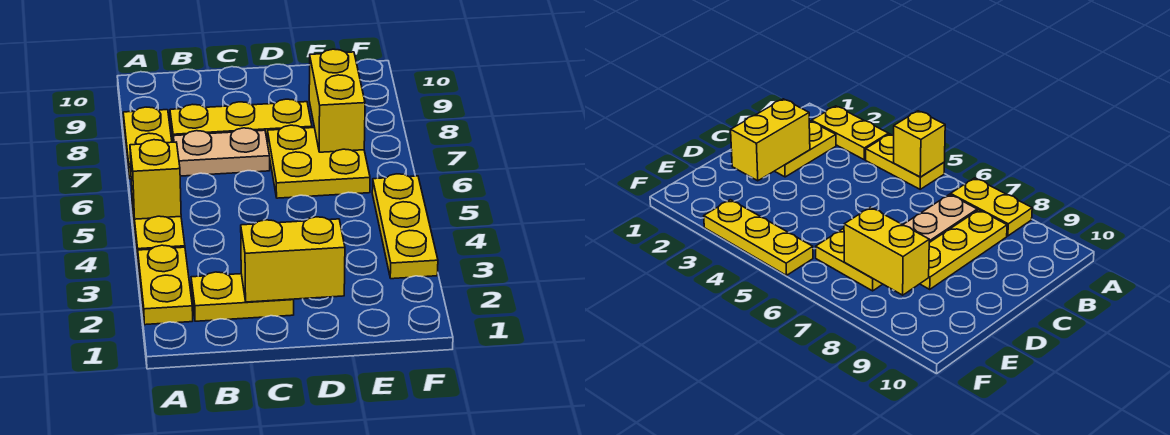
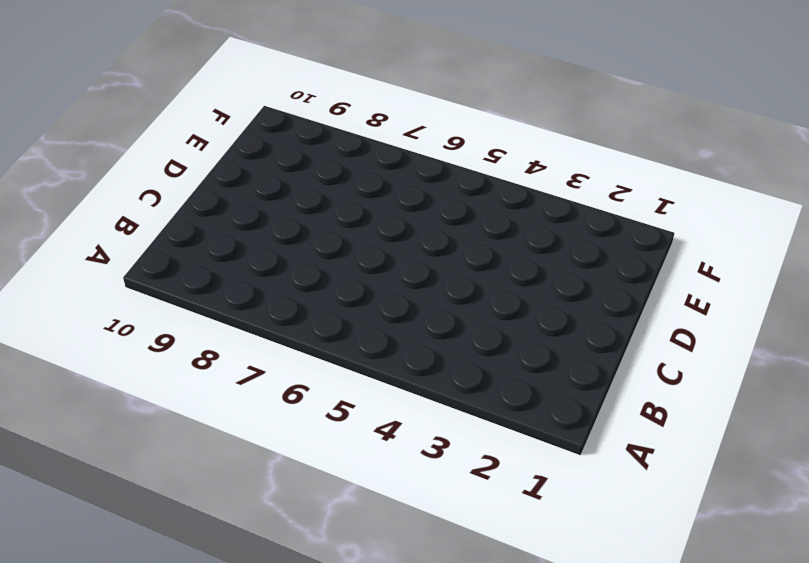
none -> yellow 1x2 plate [138,245,193,325]
none -> yellow 1x2 plate [132,200,185,258]

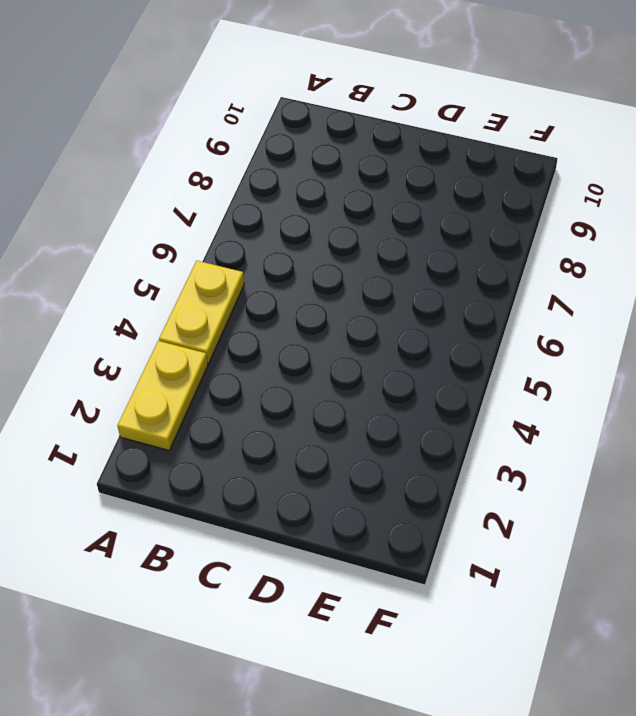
none -> yellow 1x2 plate [123,107,172,179]
none -> yellow 1x2 plate [191,272,294,321]

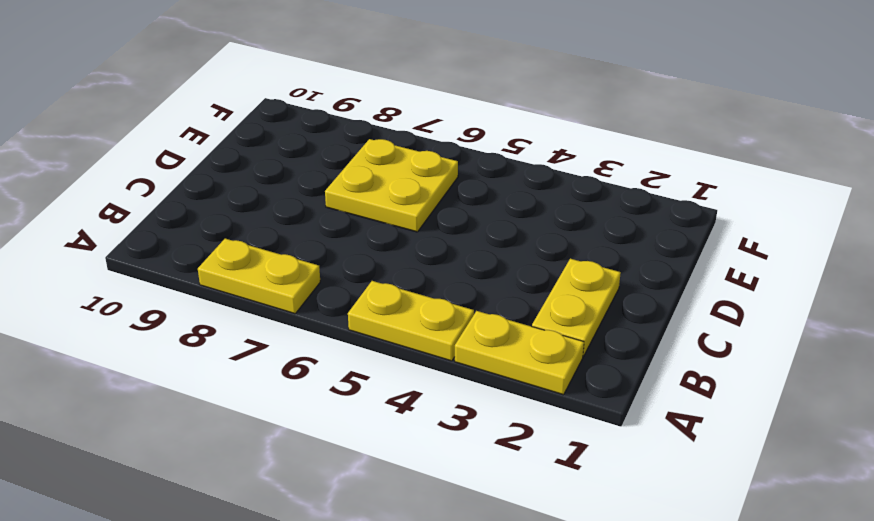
none -> tan 1x2 plate [173,128,270,176]
none -> yellow 1x3 plate [170,99,312,143]

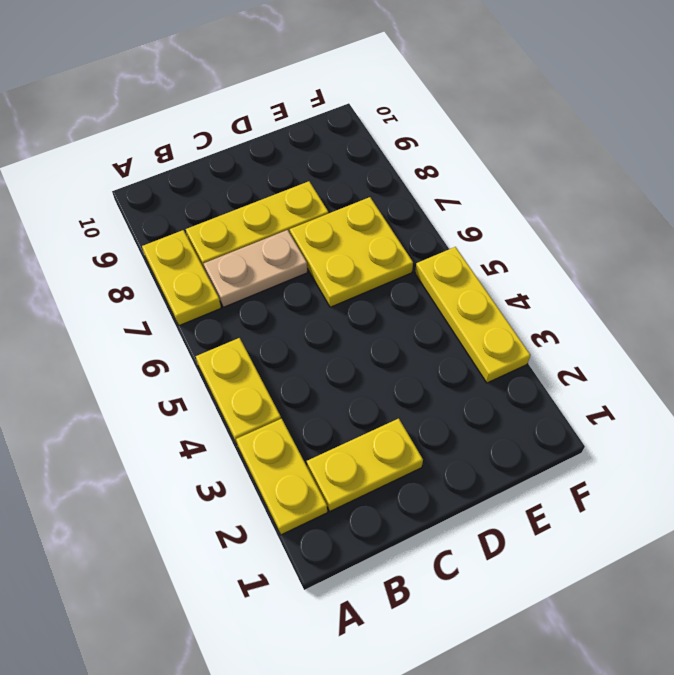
none -> yellow 1x1 brick [130,140,181,219]
none -> yellow 1x2 brick [241,217,345,302]

